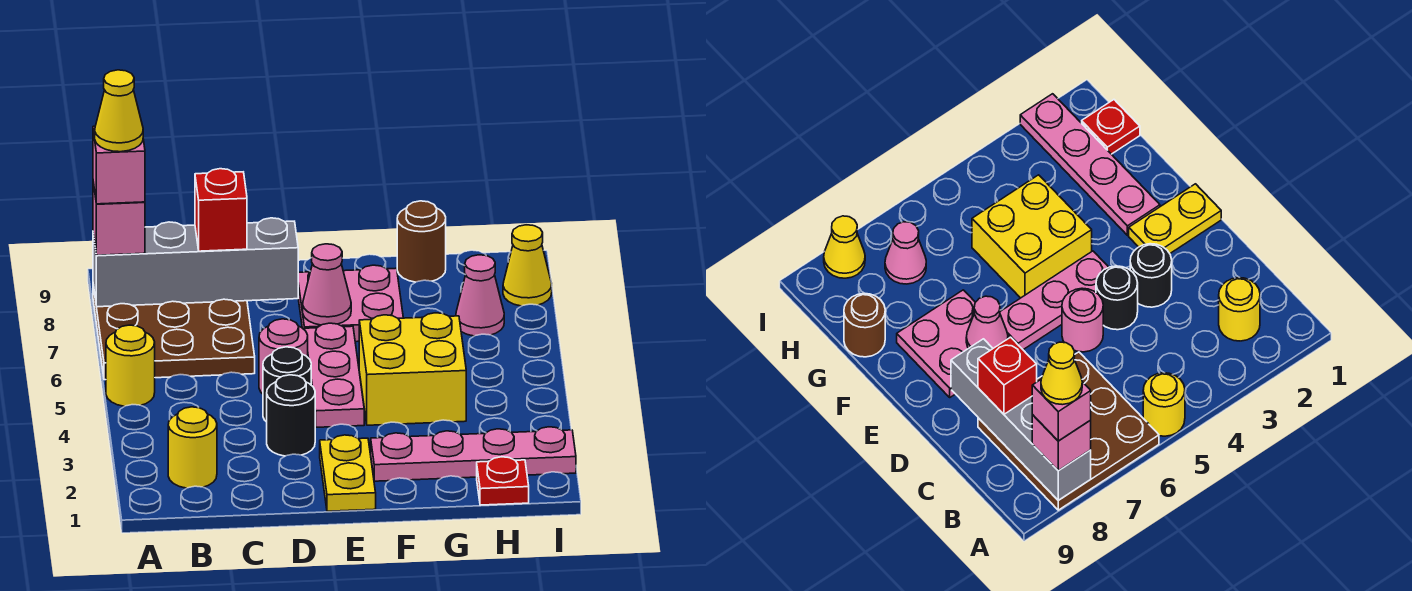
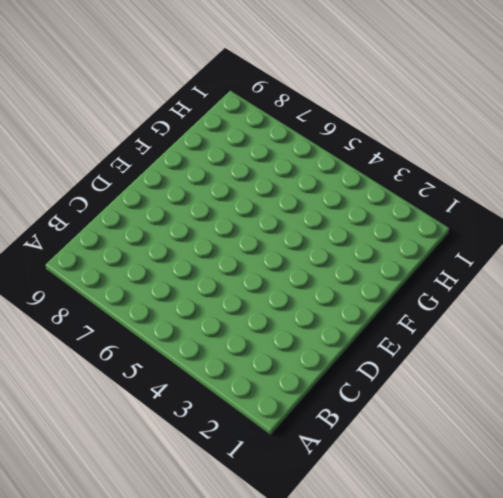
none -> yellow 1x1 round brick [106,325,155,406]
none -> brown 3x3 plate [93,285,255,380]
none -> yellow 1x1 round brick [168,407,217,488]

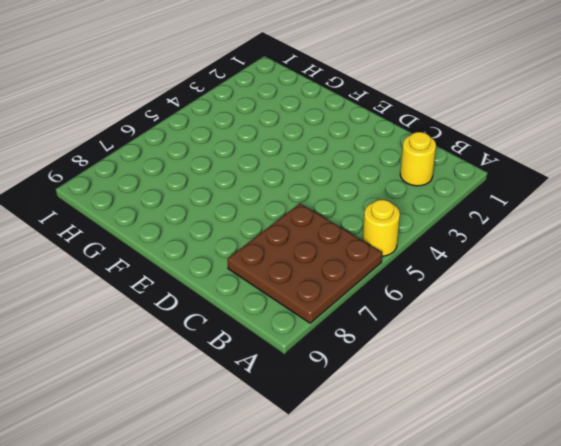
none -> black 1x1 round brick [267,375,315,456]
none -> black 1x1 round brick [263,347,311,422]
none -> pink 1x1 round brick [259,319,308,394]

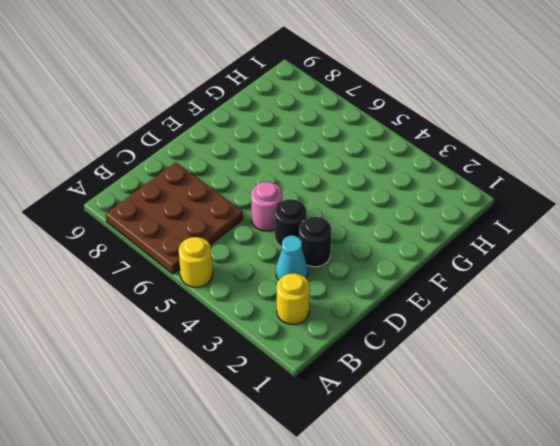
cyan 1x1 cone [276,236,308,280] -> none
none -> yellow 1x2 plate [320,435,376,511]
none -> pink 1x3 plate [305,323,364,427]
none -> pink 2x2 plate [298,265,403,342]

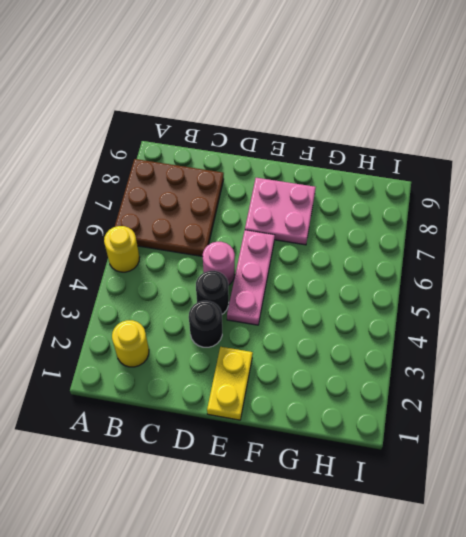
none -> pink 1x4 plate [371,427,576,481]
none -> yellow 2x2 brick [359,313,466,425]
none -> brown 1x1 round brick [397,201,446,282]

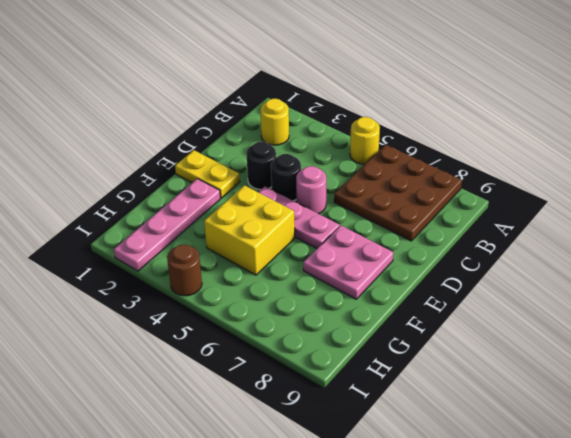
brown 1x1 round brick [167,245,202,296] -> brown 1x1 round brick moved to [397,201,446,282]
none -> red 1x1 plate [477,457,529,505]
none -> pink 1x1 cone [456,255,504,336]
none -> yellow 1x1 cone [503,225,552,306]

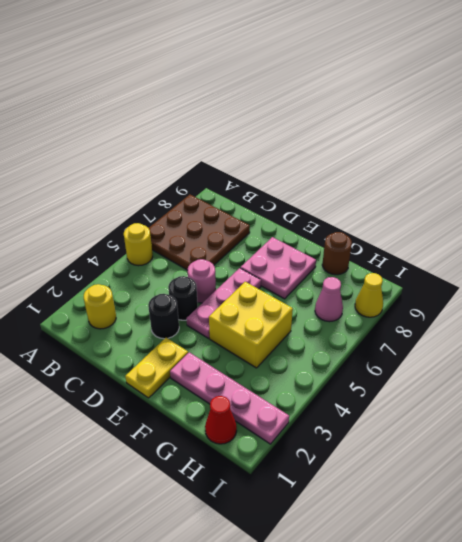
red 1x1 cone [205,396,237,444] -> red 1x1 plate [477,457,529,505]
none -> grey 1x4 brick [93,218,298,307]
none -> pink 1x1 cone [303,244,351,325]
none -> pink 1x1 brick [93,182,145,255]

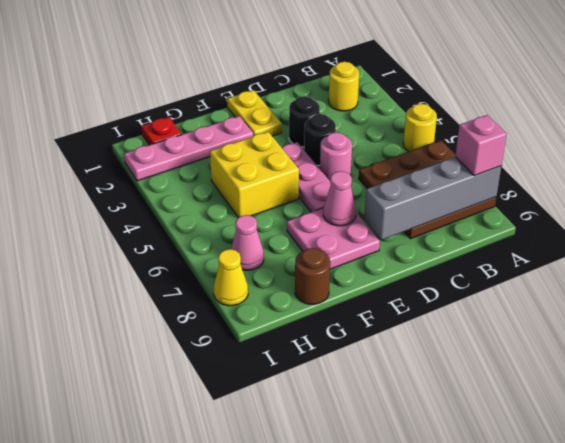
none -> red 1x1 brick [195,169,247,251]
none -> pink 1x1 brick [93,126,145,204]
none -> yellow 1x1 cone [95,70,143,152]

